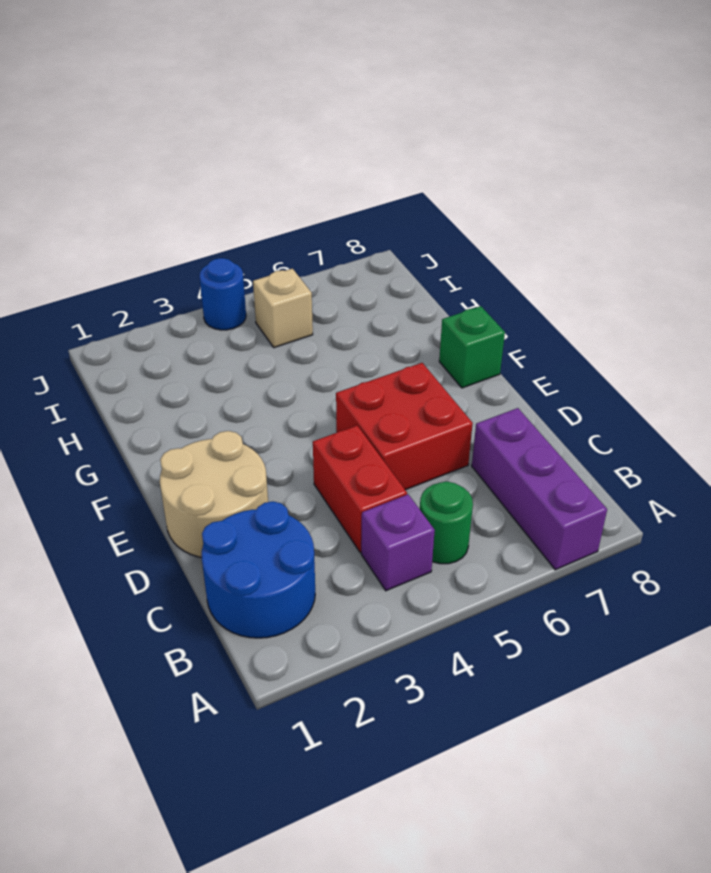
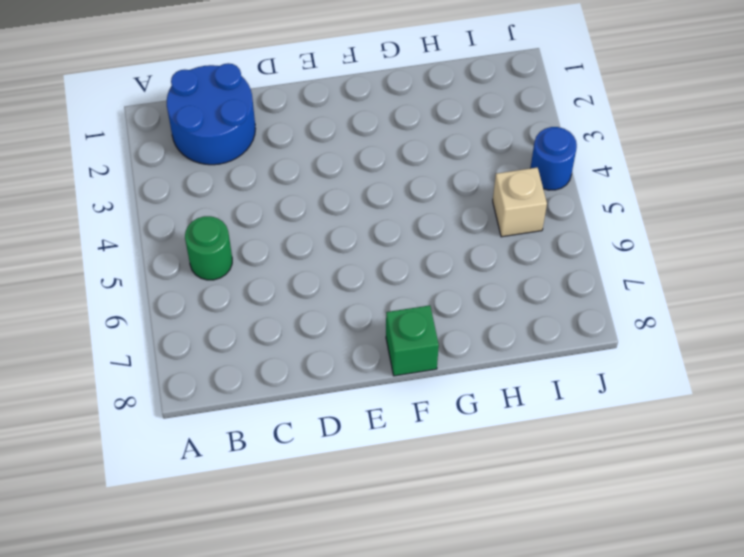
none -> purple 1x3 brick [472,408,607,570]
none -> purple 1x1 brick [361,494,435,591]

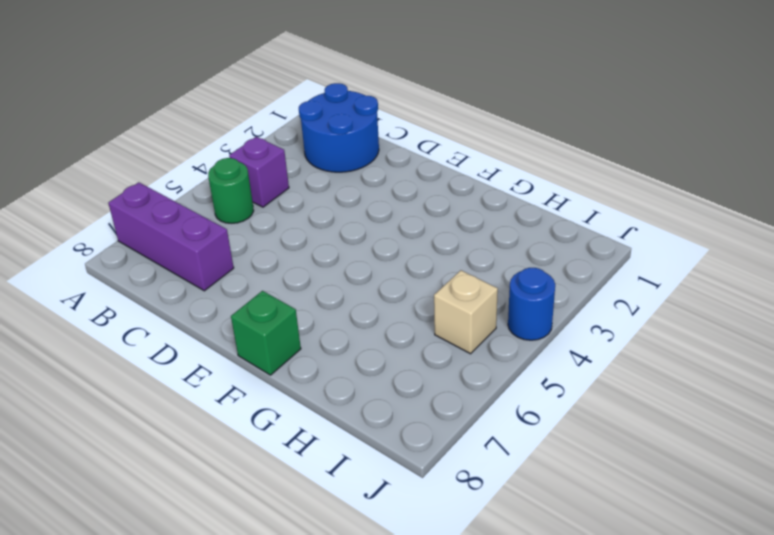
none -> red 1x2 brick [313,426,407,553]
none -> tan 2x2 round brick [160,431,268,558]

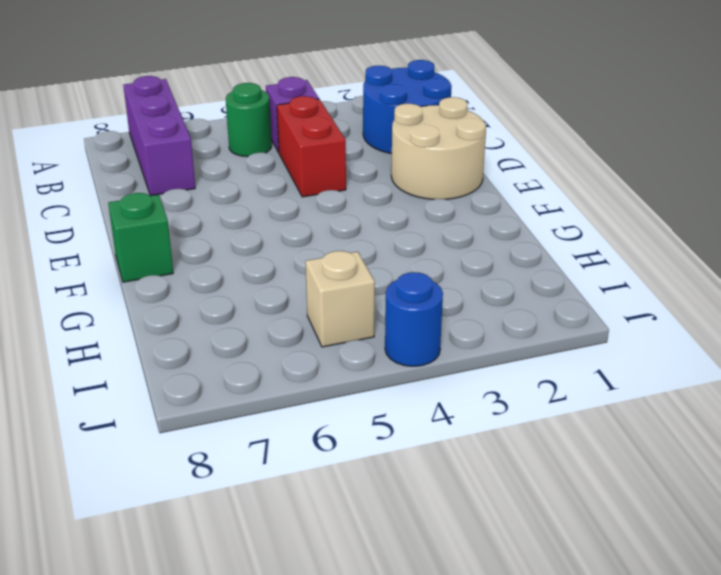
none -> red 2x2 brick [336,363,473,490]

